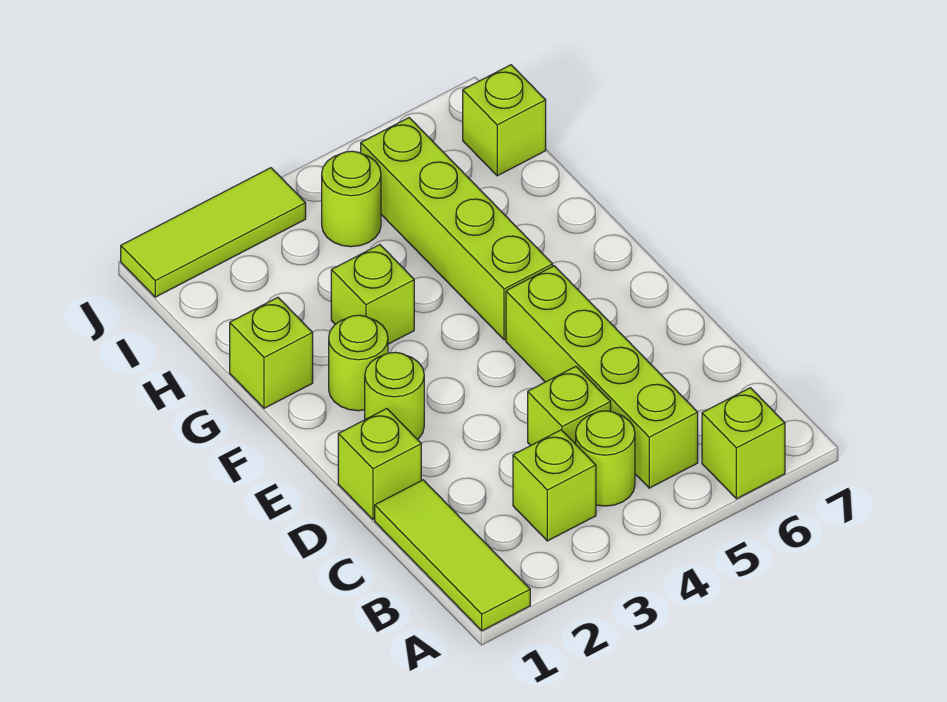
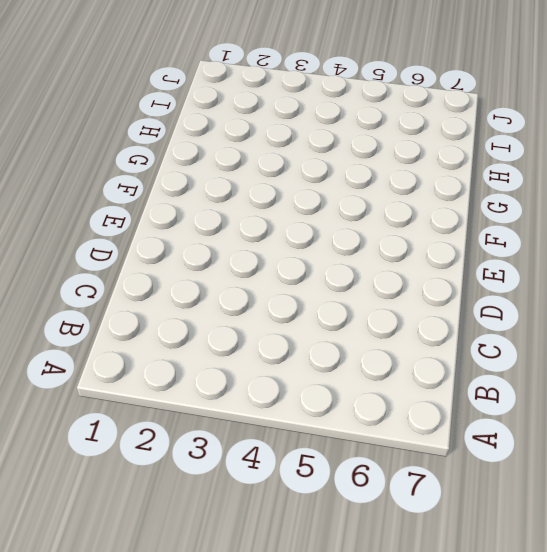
none -> lime 1x3 tile [375,480,530,631]
none -> lime 1x1 brick [702,388,785,499]
none -> lime 1x1 brick [513,430,596,541]

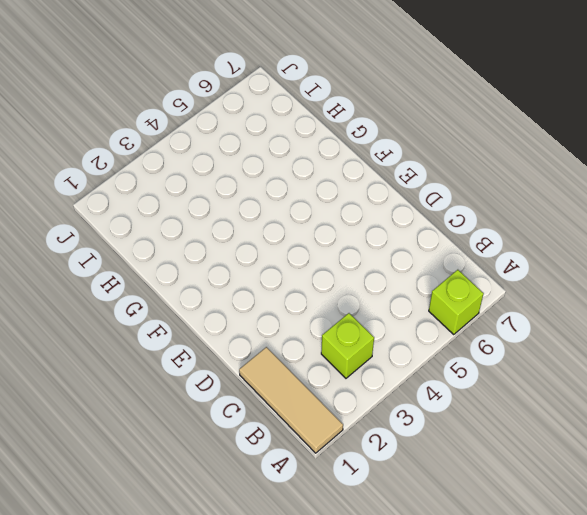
tan 1x3 tile [239,347,343,453] -> lime 1x3 tile [375,480,530,631]
none -> lime 1x1 round brick [576,411,635,506]
none -> lime 1x4 brick [506,266,698,488]
none -> lime 1x1 brick [528,367,611,445]

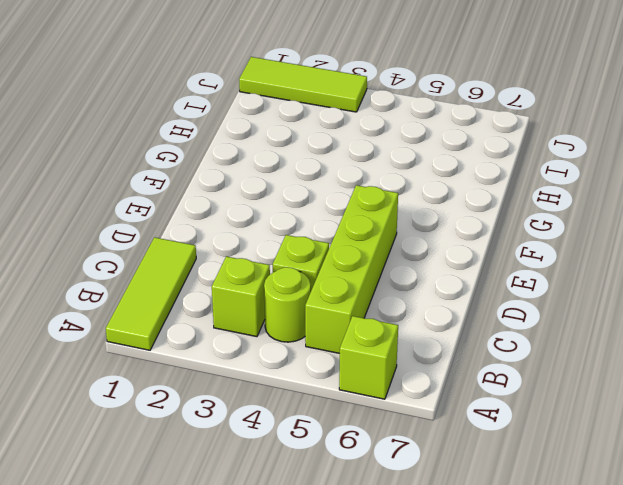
none -> lime 1x1 brick [338,409,421,520]
none -> lime 1x1 round brick [365,352,424,440]
none -> lime 1x1 round brick [329,315,388,411]

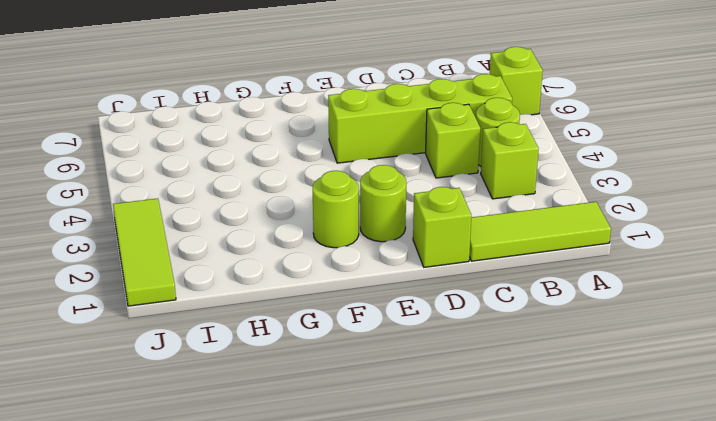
none -> lime 1x4 brick [361,118,553,340]
none -> lime 1x1 brick [230,297,313,408]
none -> lime 1x1 brick [331,245,414,344]

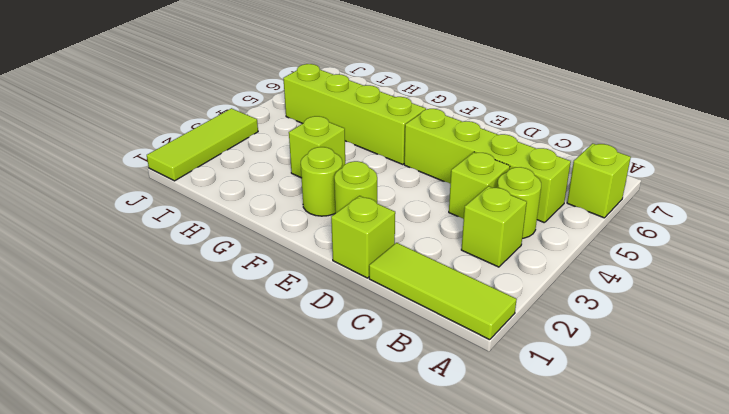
none -> lime 1x1 brick [230,297,313,408]
none -> lime 1x1 round brick [322,151,381,247]
none -> lime 1x1 brick [463,65,546,176]

